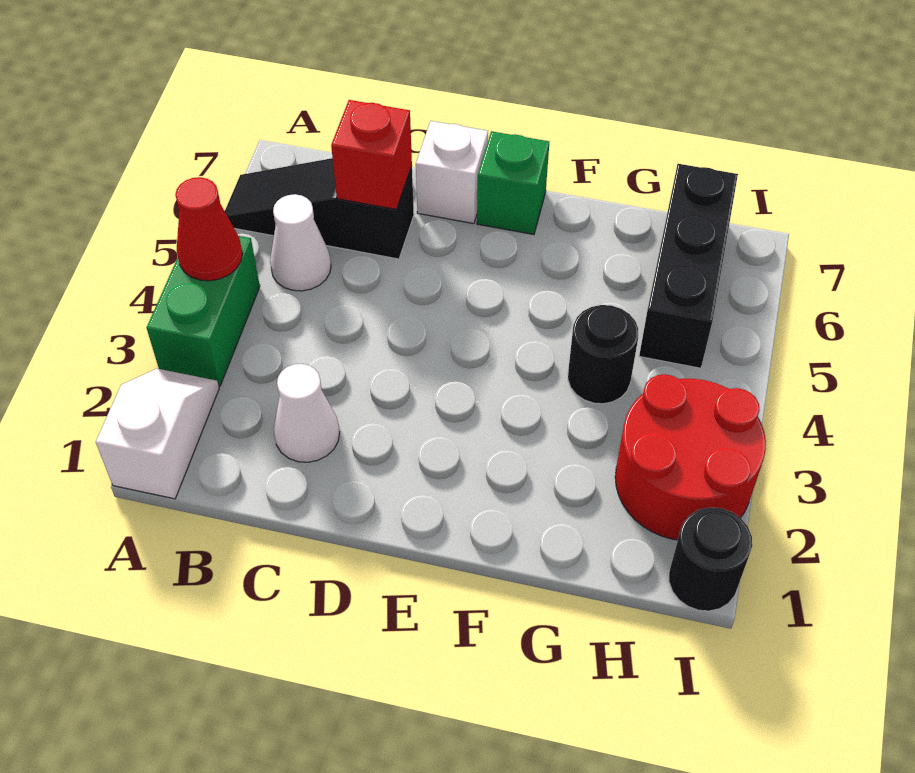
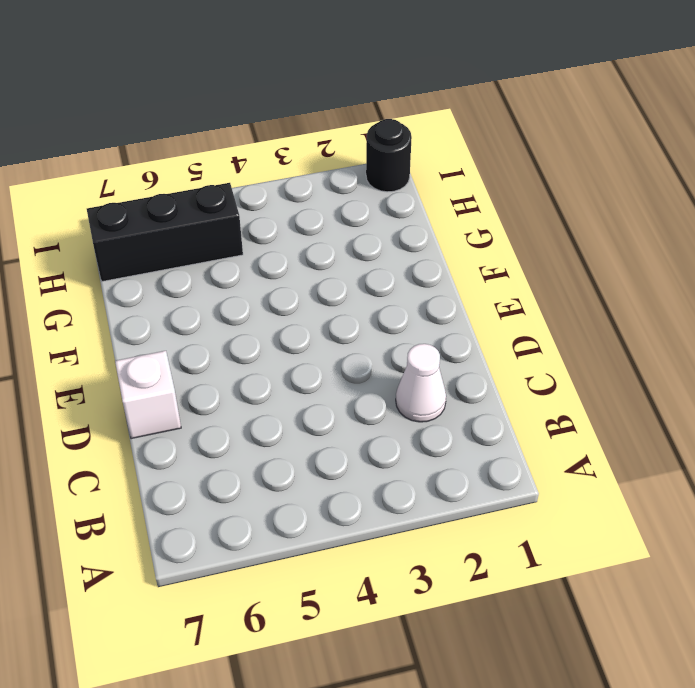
none -> white 1x2 slope [96,369,219,499]
none -> green 1x2 brick [147,236,260,386]
none -> black 1x3 slope [225,158,414,259]

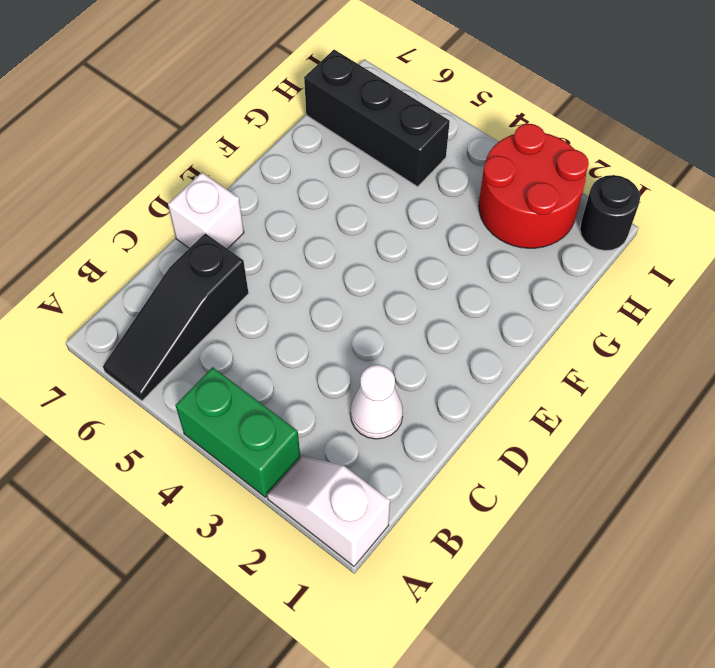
none -> white 1x1 cone [270,194,331,291]
none -> green 1x1 brick [477,131,549,234]
none -> black 1x1 round brick [568,305,638,404]

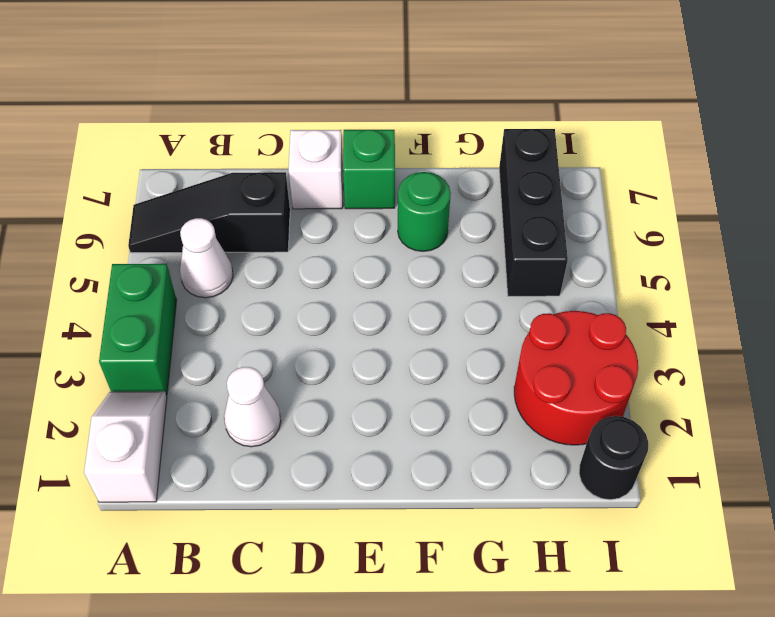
green 1x1 round brick [398,172,451,251] -> none
none -> black 1x1 round brick [568,305,638,404]
none -> red 1x1 cone [175,177,243,281]
none -> red 1x1 brick [331,100,412,210]

